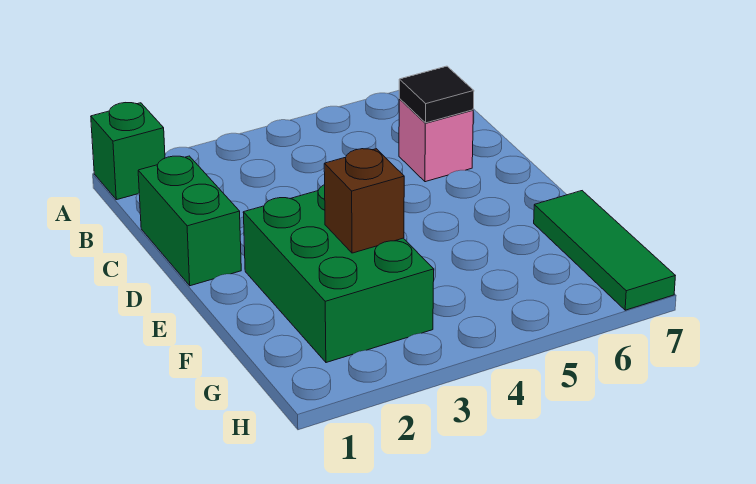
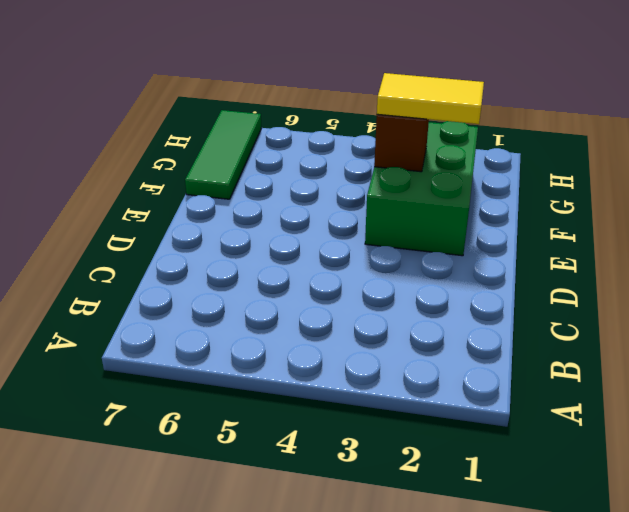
yellow 1x2 tile [377,73,484,124] -> none
none -> green 1x1 brick [91,103,165,200]
none -> green 1x2 brick [138,156,241,286]

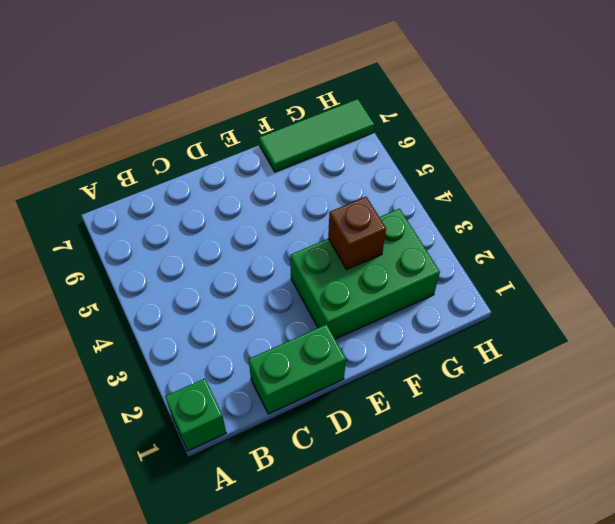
none -> pink 1x1 brick [399,99,473,182]
none -> black 1x1 tile [399,66,474,123]

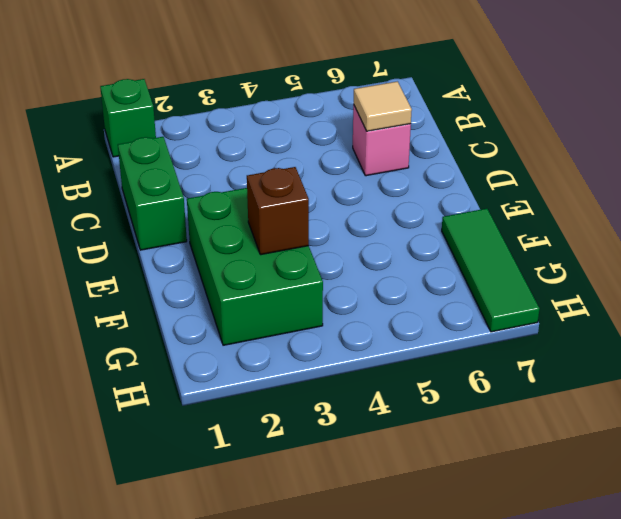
tan 1x1 tile [354,81,412,131] -> black 1x1 tile [399,66,474,123]

